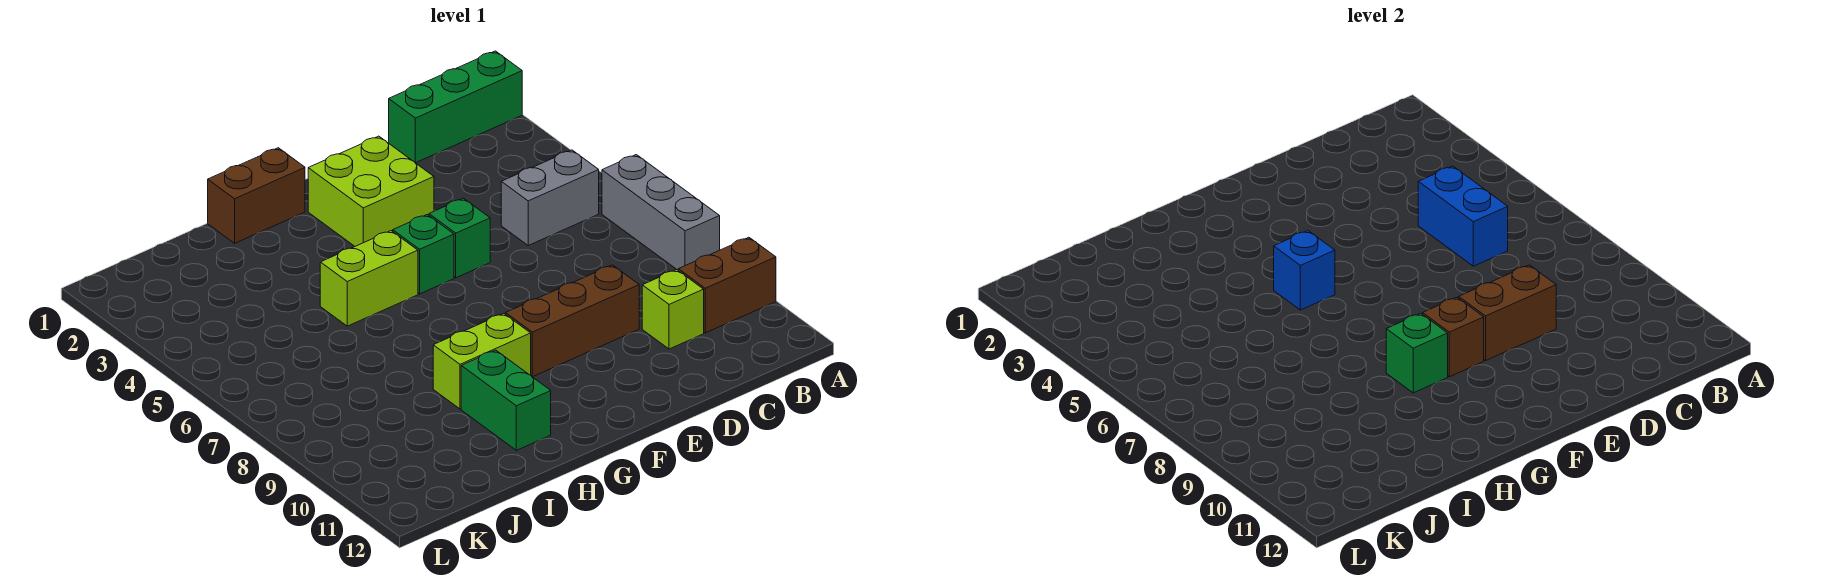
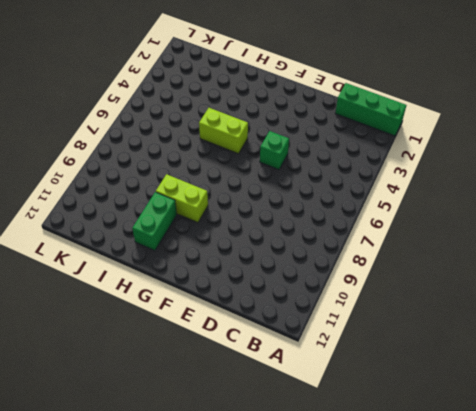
none -> grey 1x3 brick [602,155,720,270]
none -> brown 1x2 brick [678,237,776,333]
none -> grey 1x2 brick [501,150,599,245]

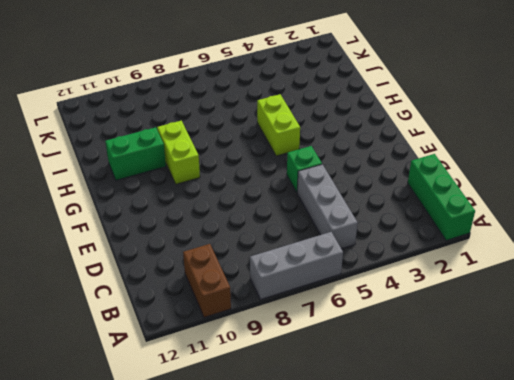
grey 1x3 brick [297,164,358,249] -> grey 1x2 brick [501,150,599,245]
none -> lime 1x1 brick [642,270,704,349]
none -> brown 1x3 brick [506,265,639,377]
none -> lime 2x2 brick [308,136,434,246]

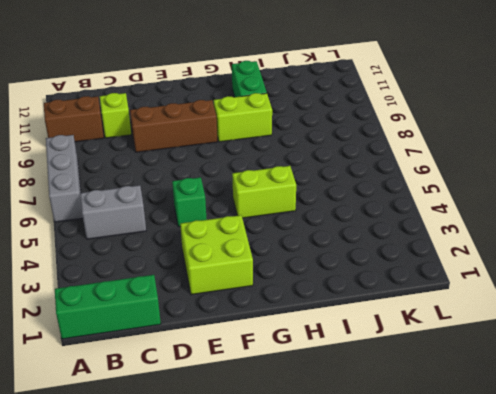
none -> green 1x1 brick [393,215,454,294]
none -> brown 1x2 brick [208,148,305,243]
none -> blue 1x2 brick [1418,166,1508,266]

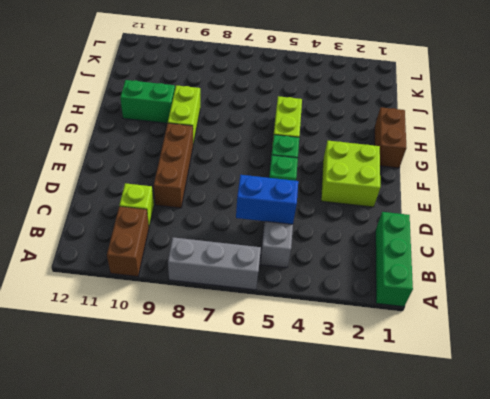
none -> brown 1x2 brick [1459,265,1556,360]
none -> brown 1x1 brick [1423,297,1484,377]
none -> blue 1x1 brick [1274,231,1335,310]

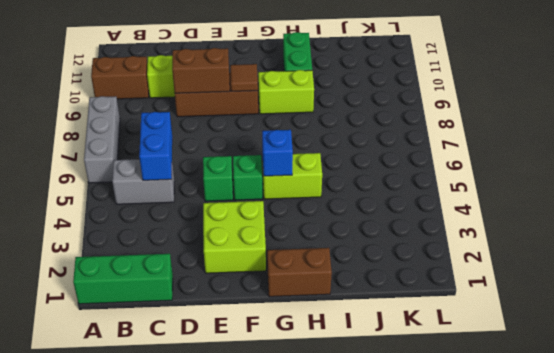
brown 1x1 tile [230,64,258,92] -> brown 1x1 brick [1423,297,1484,377]
none -> green 1x1 brick [1386,313,1448,393]

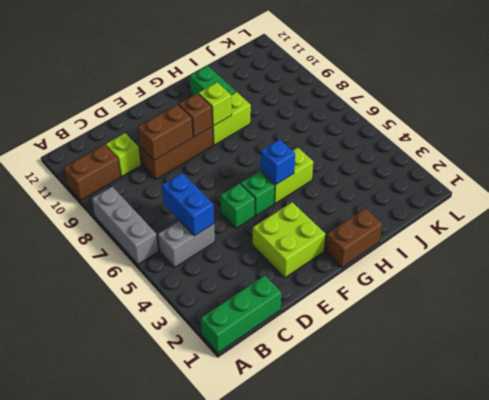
lime 1x1 brick [199,82,232,126] -> green 1x1 brick [1386,313,1448,393]

